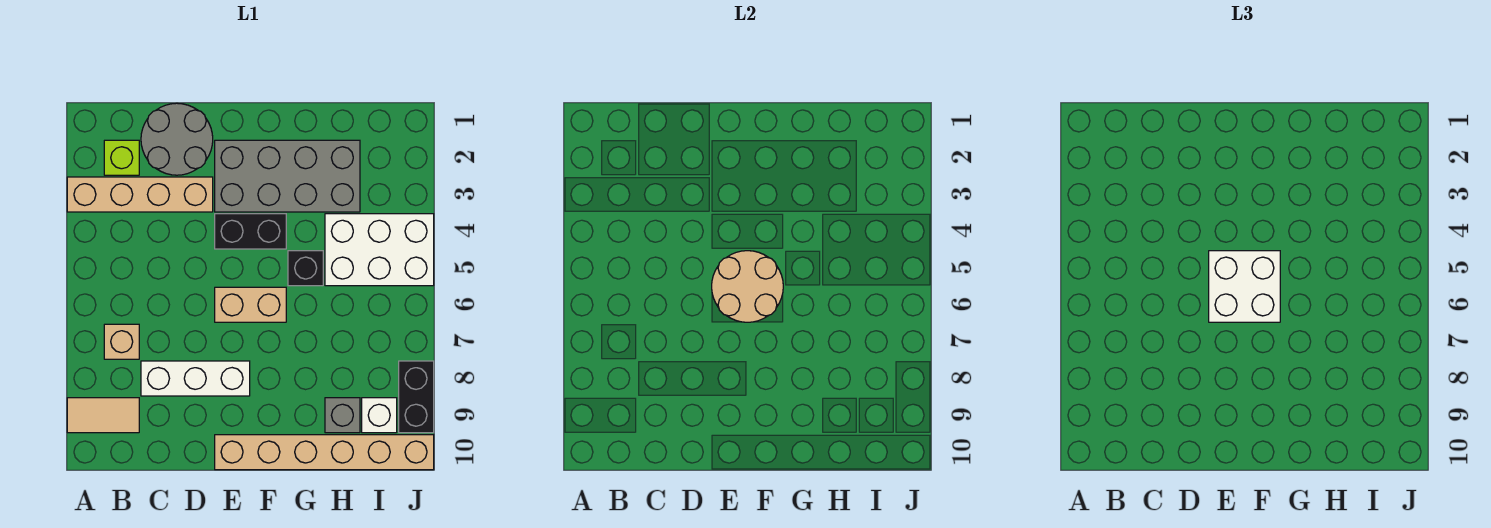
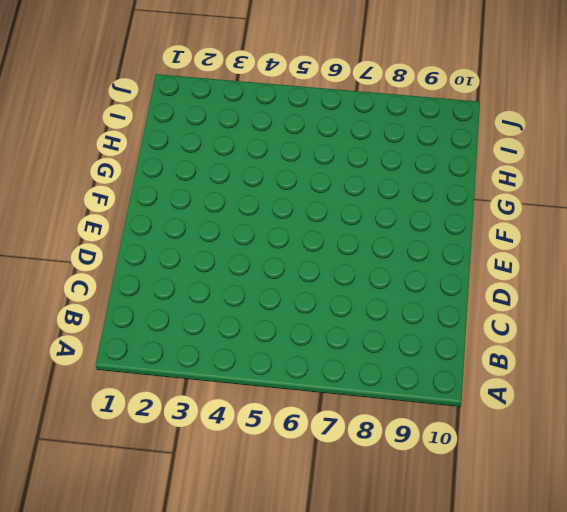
none -> tan 1x4 brick [67,177,213,212]
none -> tan 1x2 tile [67,398,139,433]
none -> lime 1x1 brick [104,140,139,175]

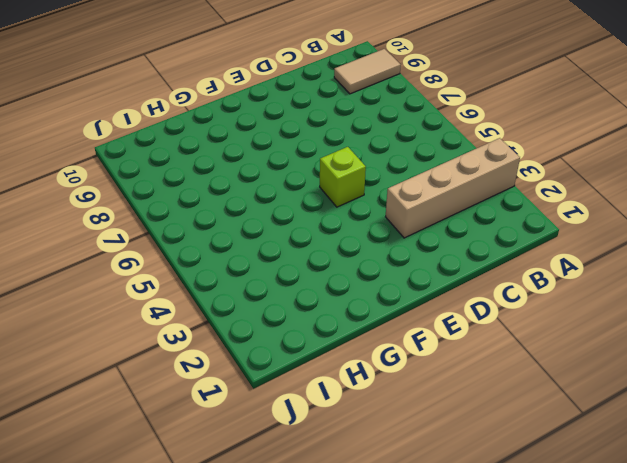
lime 1x1 brick [320,147,366,207] -> lime 1x1 brick moved to [104,140,139,175]
none -> tan 1x1 brick [104,324,139,359]
none -> grey 2x2 round brick [141,103,213,175]
none -> white 1x3 brick [141,361,250,396]

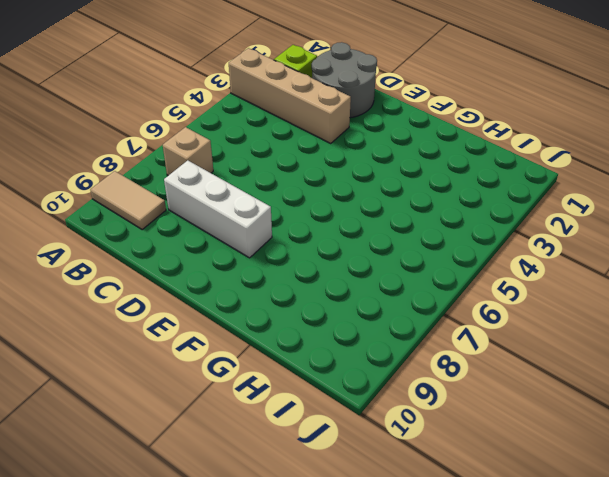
none -> grey 2x4 brick [215,140,360,212]
none -> black 1x2 brick [215,214,286,249]
none -> tan 1x2 brick [215,287,286,322]

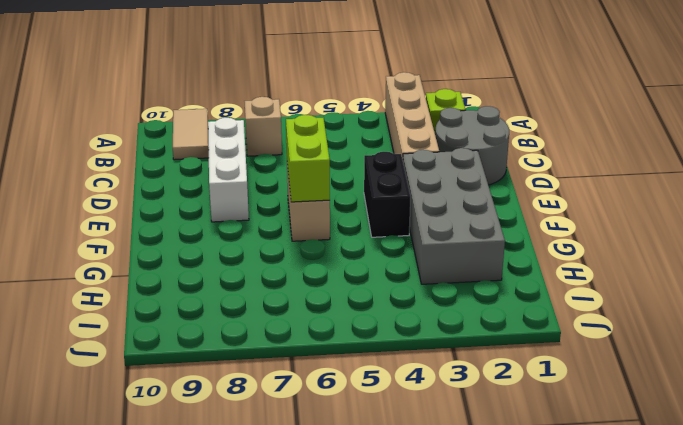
lime 1x2 brick [286,115,330,202] -> tan 2x2 round brick [712,251,783,322]
none -> tan 1x6 brick [215,435,434,470]
none -> black 1x1 brick [288,251,323,286]
none -> white 2x3 brick [325,214,434,286]

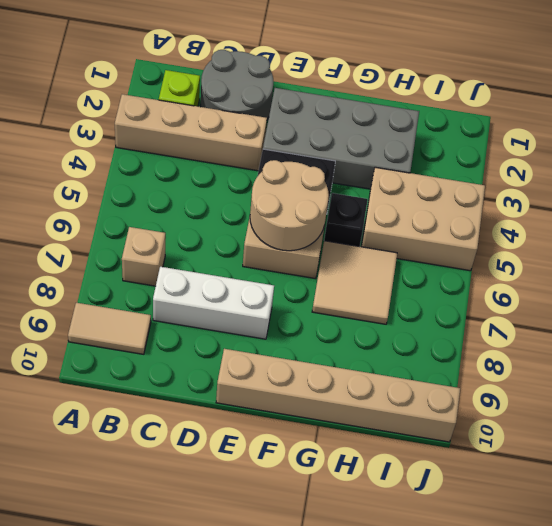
tan 2x2 tile [312,241,397,324] -> none
tan 2x3 brick [361,167,485,271] -> white 2x3 brick [325,214,434,286]
none -> grey 1x1 brick [325,398,360,433]
none -> white 1x1 brick [362,398,397,433]
none -> black 1x2 brick [399,361,434,433]

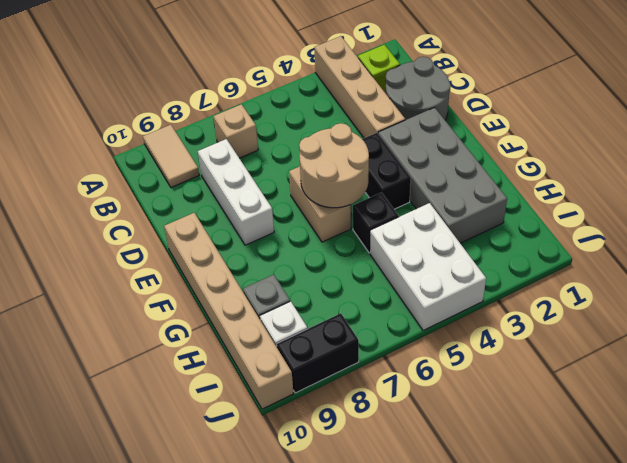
none -> white 2x2 brick [1209,251,1280,322]

